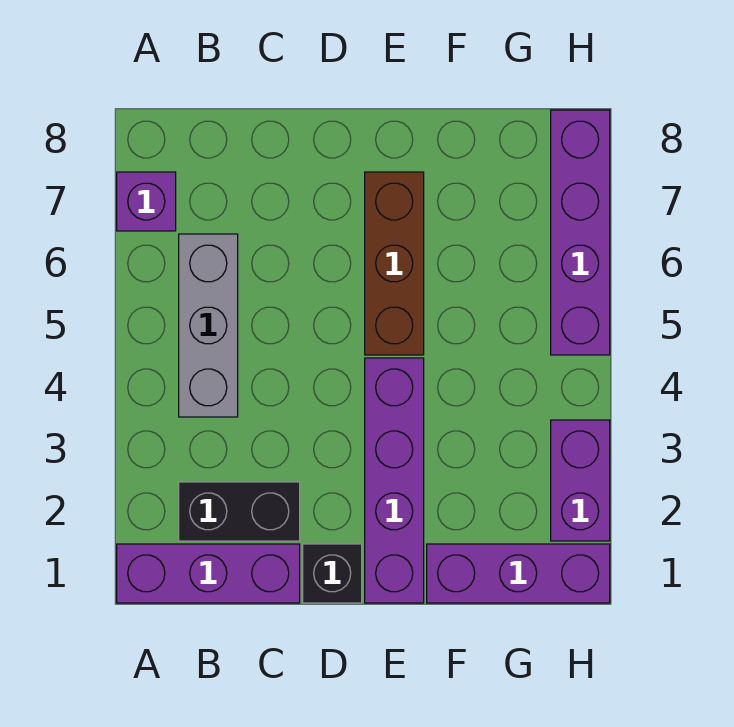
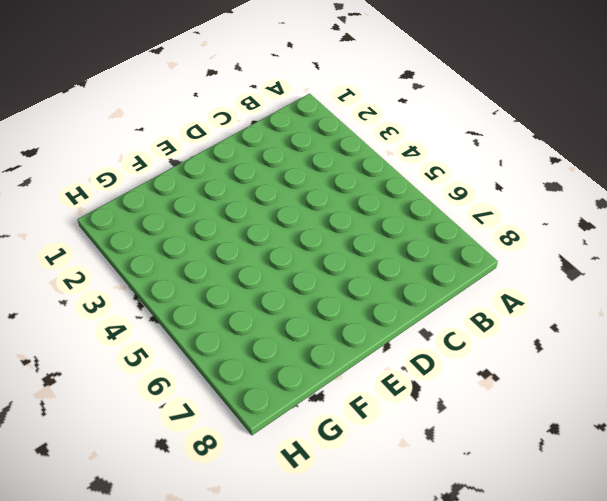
none -> purple 1x3 brick [117,544,300,603]
none -> purple 1x1 brick [117,172,176,231]

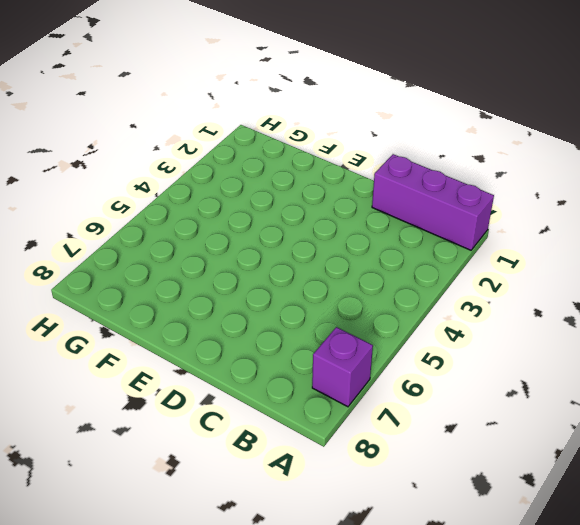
none -> black 1x2 brick [179,482,300,541]
none -> grey 1x3 brick [179,234,238,417]

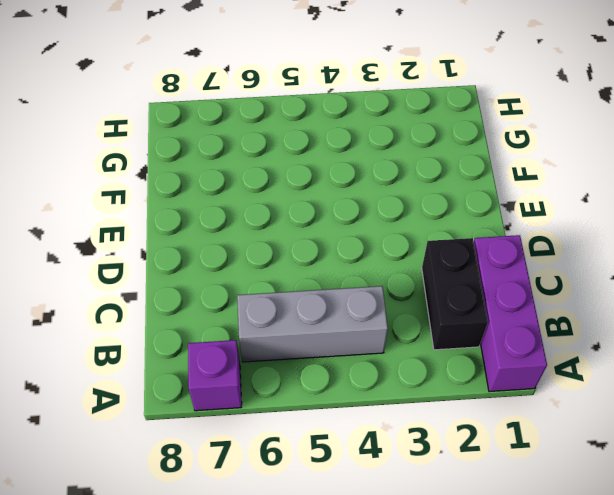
none -> black 1x1 brick [303,544,362,603]
none -> purple 1x4 brick [365,358,424,603]

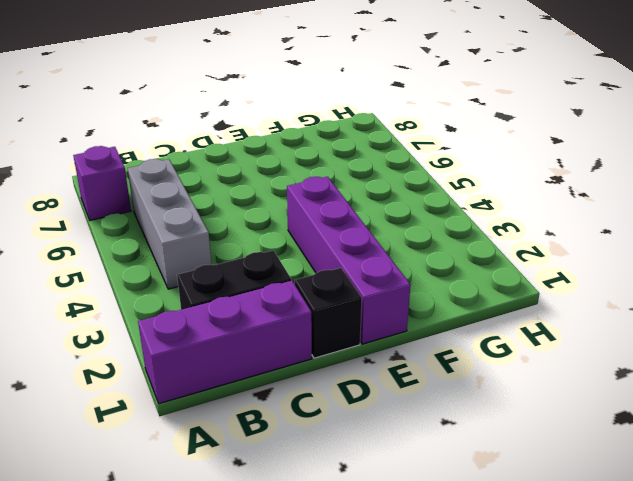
none -> brown 1x3 brick [365,172,424,355]
none -> purple 1x3 brick [427,544,610,603]

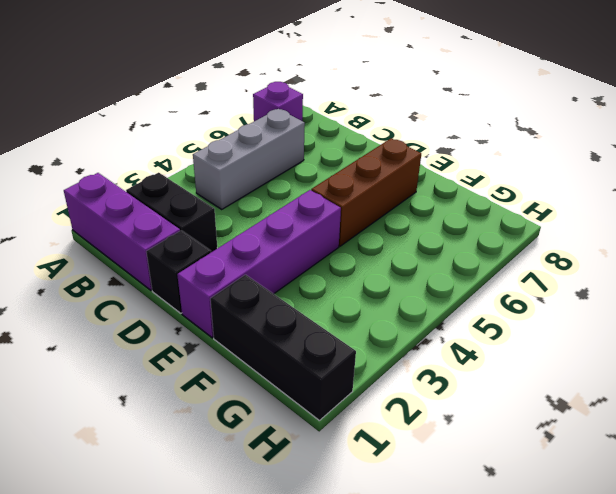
black 1x3 brick [210,275,356,421] -> purple 1x3 brick [427,544,610,603]
none -> purple 1x2 brick [551,420,610,541]
none -> purple 1x4 brick [551,110,610,355]

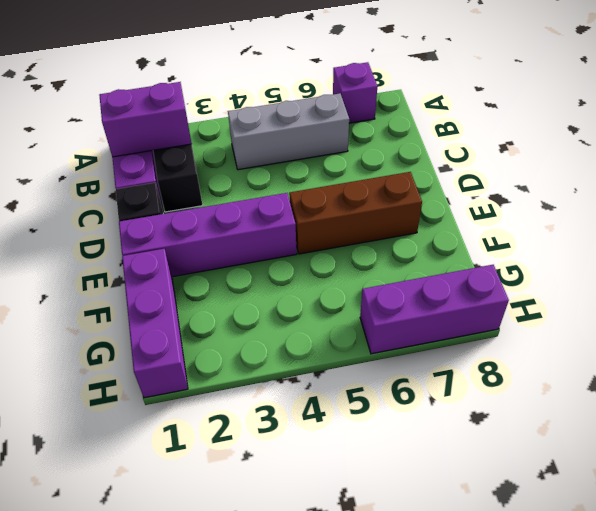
purple 1x2 brick [99,82,192,157] -> purple 1x2 brick moved to [551,420,610,541]
purple 1x3 brick [360,265,509,354] -> purple 1x4 brick [551,110,610,355]

